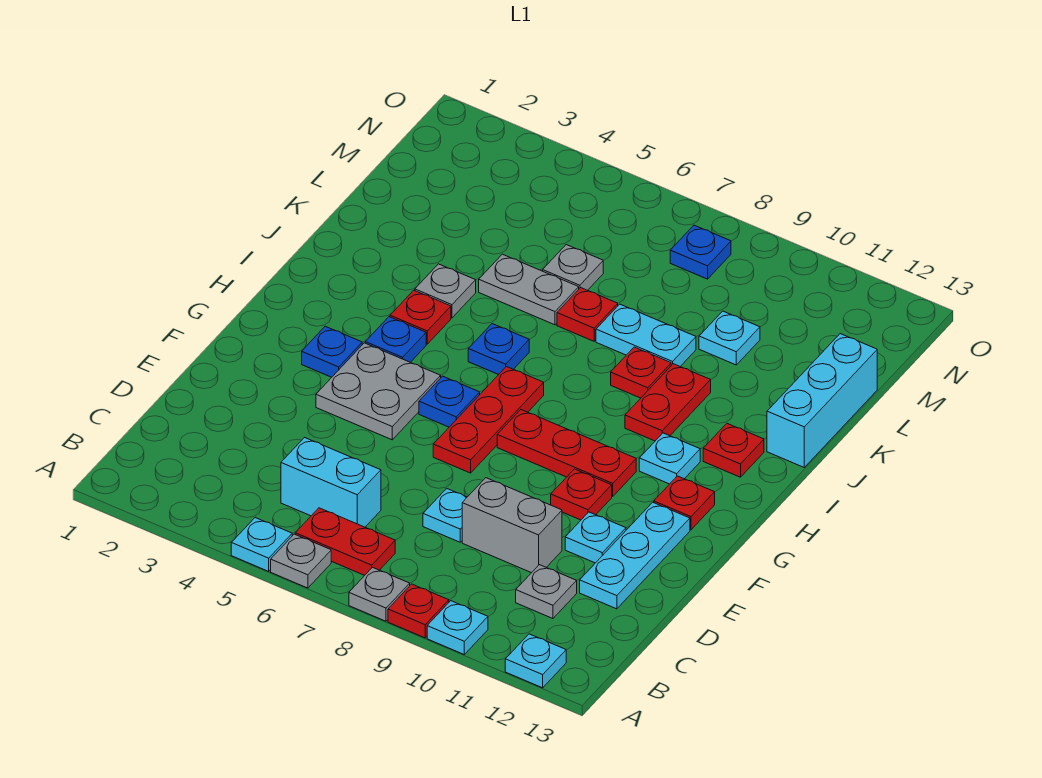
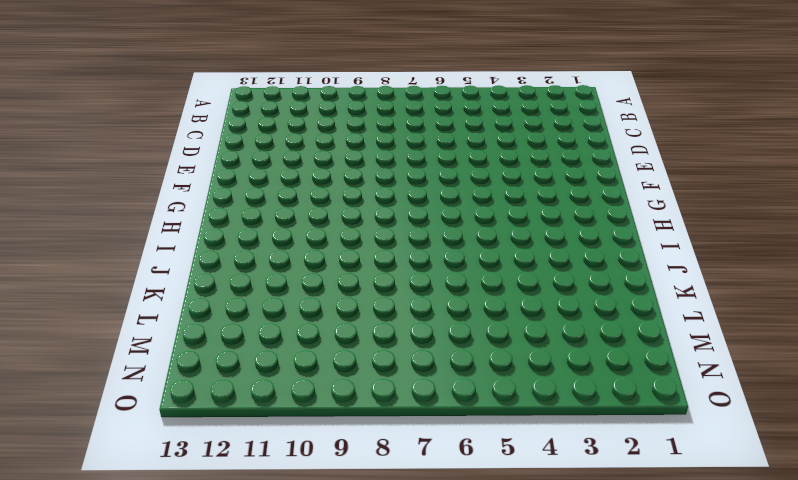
none -> cyan 1x1 plate [231,518,292,571]
none -> grey 1x1 plate [271,534,331,588]
none -> grey 1x1 plate [349,567,410,621]
none -> red 1x1 plate [388,584,449,638]

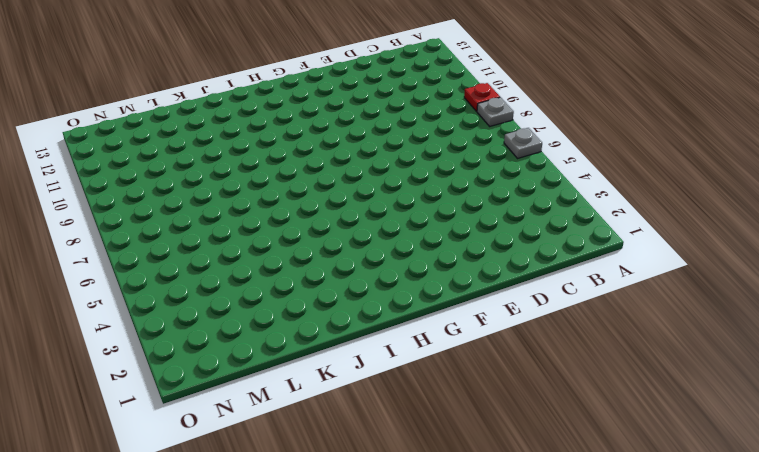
none -> cyan 1x1 plate [231,518,292,571]
none -> cyan 1x1 plate [427,601,488,654]
none -> cyan 1x1 plate [505,634,566,688]
none -> red 1x2 plate [295,508,395,575]

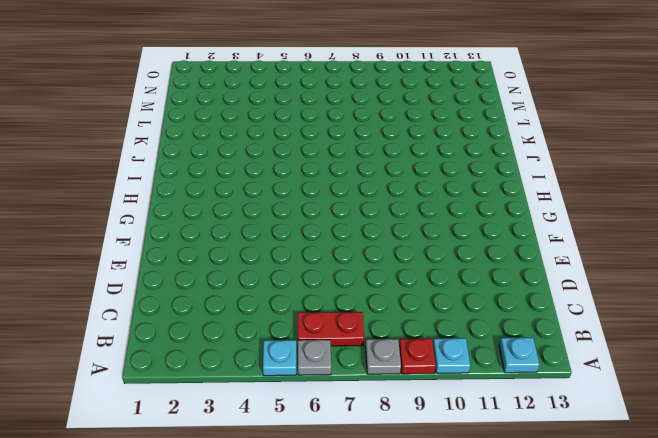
none -> cyan 1x2 brick [281,438,381,527]
none -> grey 1x1 plate [516,565,577,619]
none -> cyan 1x1 plate [423,488,467,542]
none -> grey 1x2 brick [462,478,562,573]

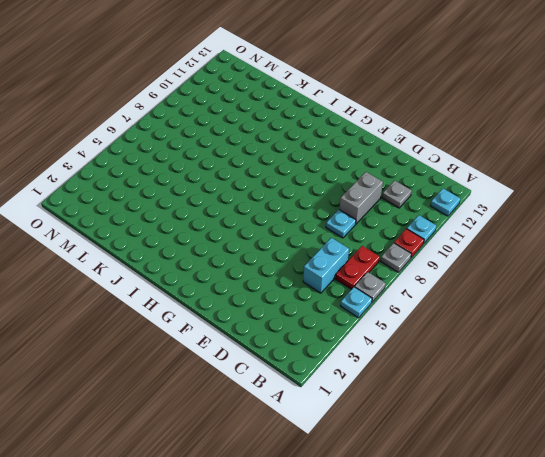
none -> cyan 1x3 plate [580,502,690,609]
none -> cyan 1x1 plate [565,512,626,563]
none -> grey 2x2 plate [316,343,441,440]
none -> red 1x3 plate [433,367,544,473]

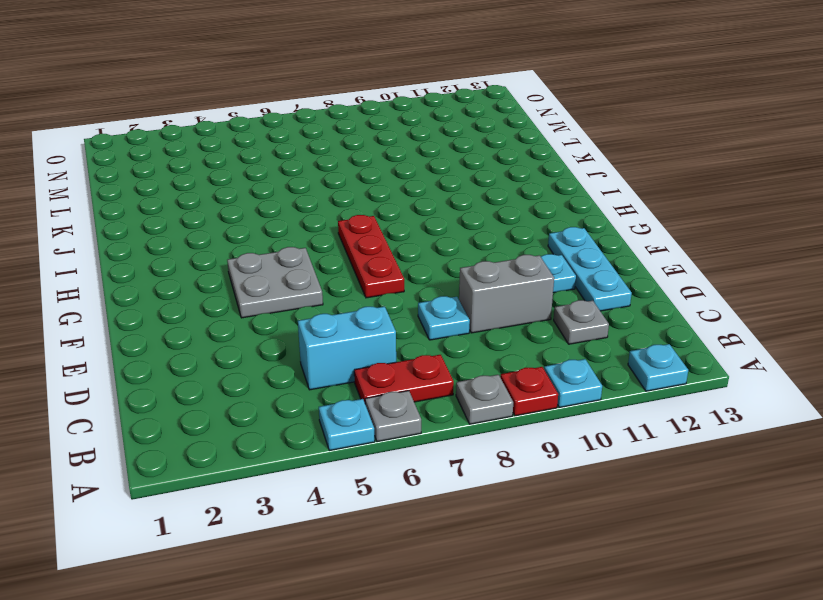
none -> red 1x1 plate [551,469,612,520]
none -> blue 1x1 plate [302,326,362,377]
none -> blue 1x1 plate [419,376,480,427]
none -> red 1x3 plate [497,410,636,497]

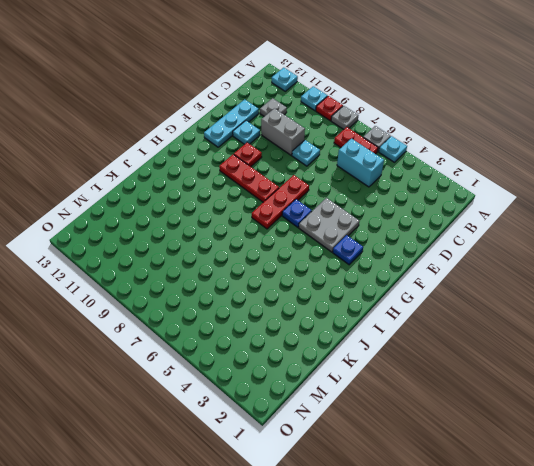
none -> red 1x1 plate [654,476,715,530]
none -> blue 1x1 plate [365,317,426,362]
none -> cyan 1x1 plate [639,433,700,484]
none -> red 1x1 plate [390,290,451,344]

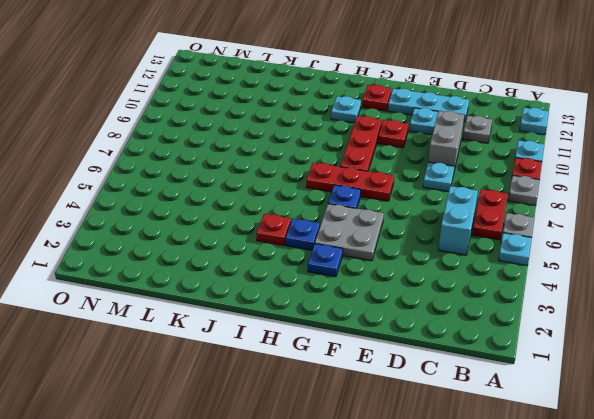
none -> blue 1x1 plate [468,324,529,375]
none -> red 1x2 plate [625,364,711,441]
none -> red 1x1 plate [703,424,764,477]
none -> grey 1x1 plate [415,264,476,318]

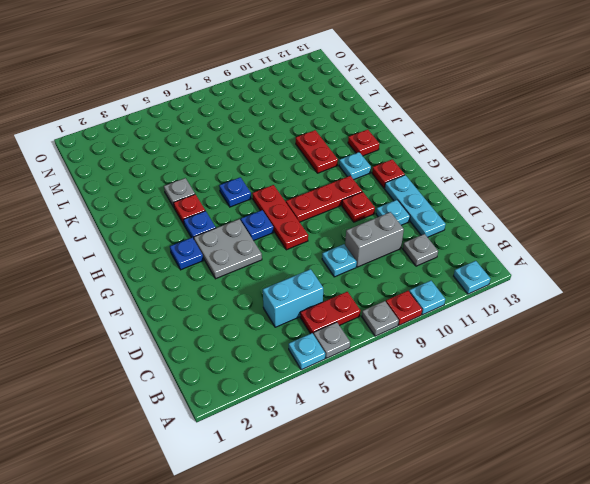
none -> red 1x1 plate [611,347,671,398]
none -> cyan 1x3 brick [767,334,877,467]
none -> grey 1x2 plate [479,254,579,325]
none -> red 1x1 plate [557,288,618,341]

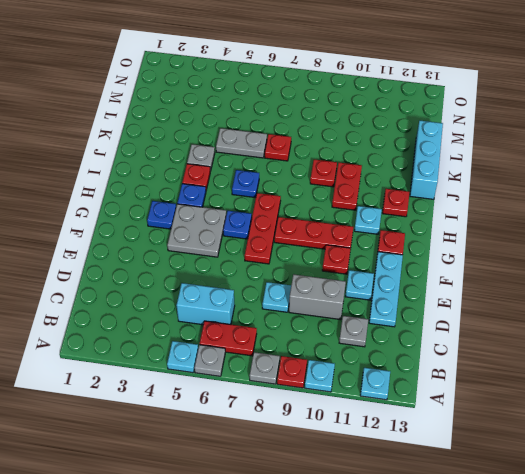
none -> cyan 1x2 plate [596,304,696,366]
none -> grey 1x1 plate [543,245,603,290]
none -> cyan 1x1 plate [699,311,760,365]
none -> blue 1x1 plate [670,225,731,279]

